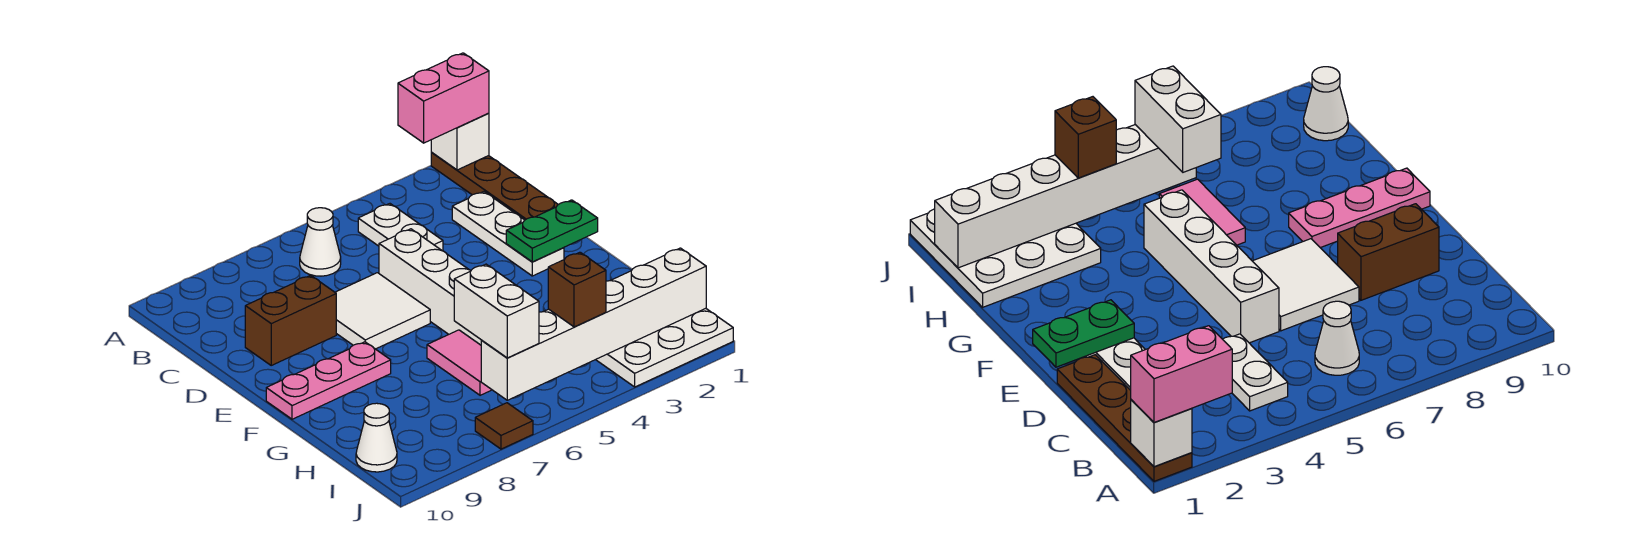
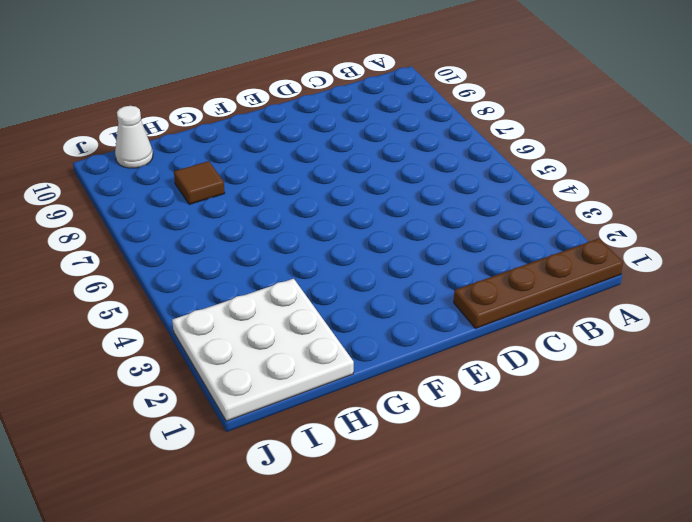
brown 1x1 tile [174,161,225,204] -> brown 1x1 tile moved to [475,403,533,449]
none -> white 1x2 plate [358,204,443,251]
none -> white 1x1 cone [300,208,341,276]
none -> white 1x3 plate [452,192,564,276]

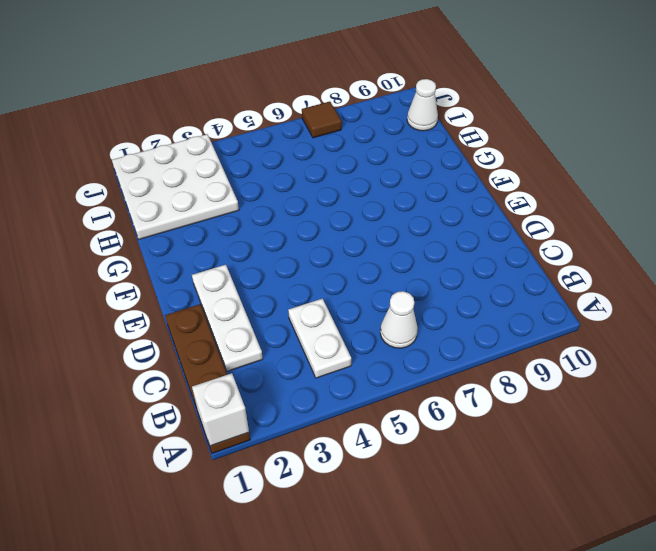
none -> white 1x4 brick [379,229,482,345]
none -> white 2x2 tile [335,273,430,349]
none -> brown 1x2 brick [245,275,336,365]

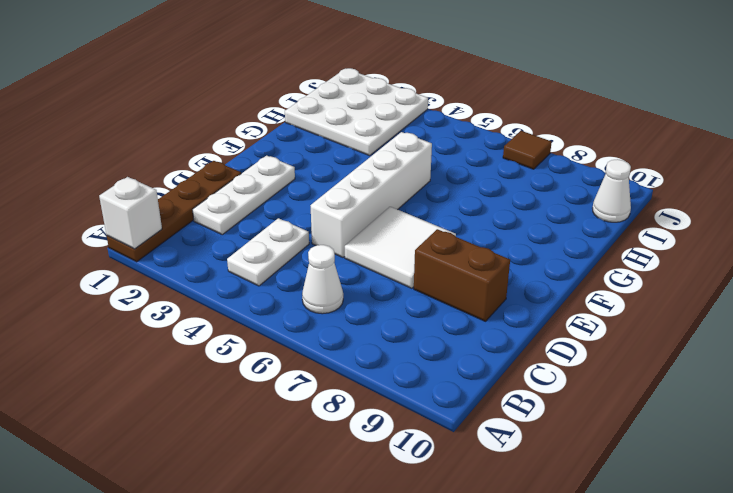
none -> pink 1x3 plate [266,342,391,419]
none -> pink 1x2 tile [427,330,492,395]
none -> green 1x2 plate [506,200,598,262]

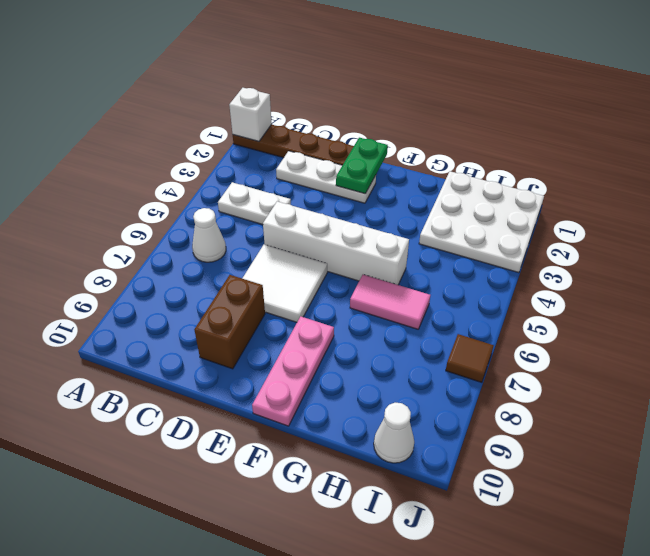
none -> white 1x6 brick [481,248,706,400]
none -> pink 1x2 brick [398,53,489,143]
none -> white 1x2 brick [454,264,539,358]

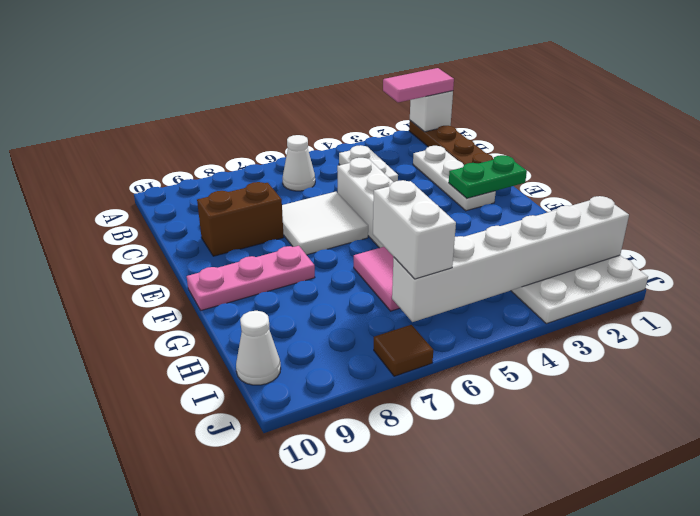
pink 1x2 tile [383,68,454,102] -> pink 1x2 brick [398,53,489,143]
none -> brown 1x1 brick [548,252,606,327]

